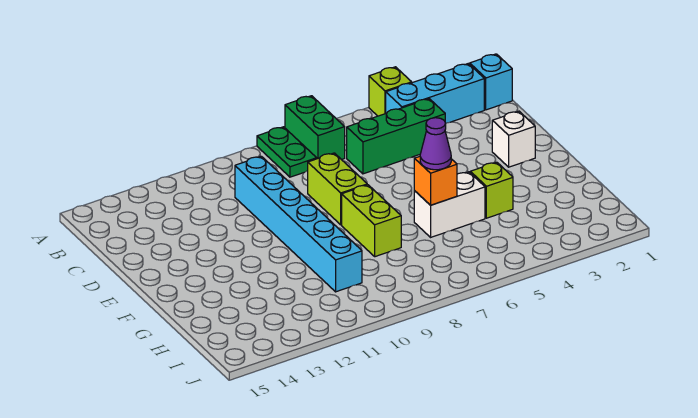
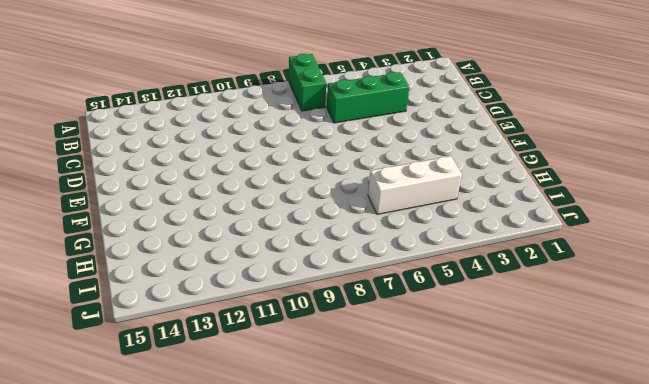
white 1x3 brick [368,156,462,214] -> none
none -> lime 1x1 brick [369,67,412,116]
none -> green 1x2 plate [257,127,317,177]
none -> cyan 1x1 brick [470,54,512,110]

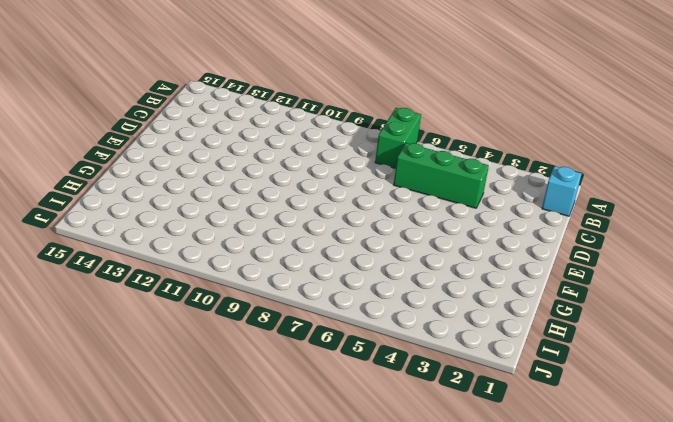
none -> lime 1x1 brick [369,67,412,116]
none -> green 1x2 plate [257,127,317,177]
none -> cyan 1x3 brick [386,64,484,123]

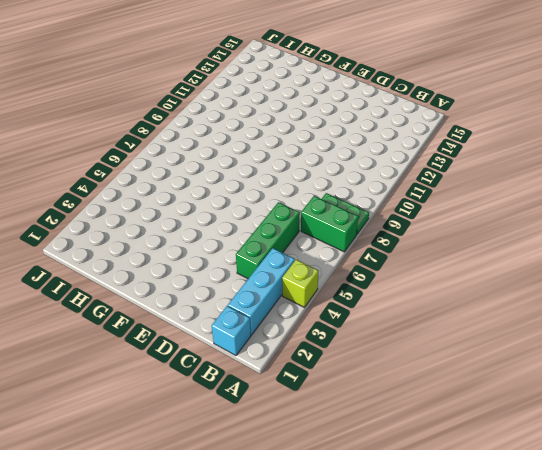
none -> cyan 1x6 brick [235,156,362,292]
none -> lime 1x2 brick [308,153,367,225]
none -> white 1x1 brick [492,111,535,167]

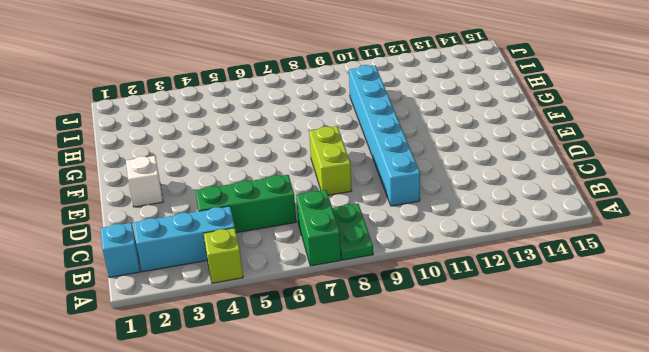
none -> lime 1x2 brick [342,185,401,257]
none -> lime 1x1 brick [470,162,513,218]
none -> white 1x2 brick [414,172,485,237]

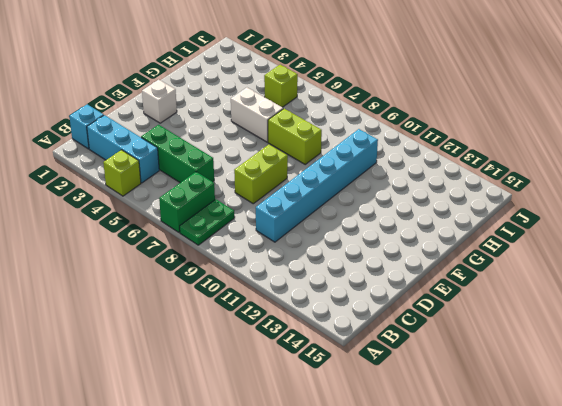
lime 1x2 brick [268,109,322,164] -> lime 1x2 brick turned to [342,185,401,257]
lime 1x1 brick [264,65,298,107] -> lime 1x1 brick moved to [470,162,513,218]
none -> orange 1x1 brick [414,156,457,205]
none -> purple 1x1 cone [420,118,451,170]

